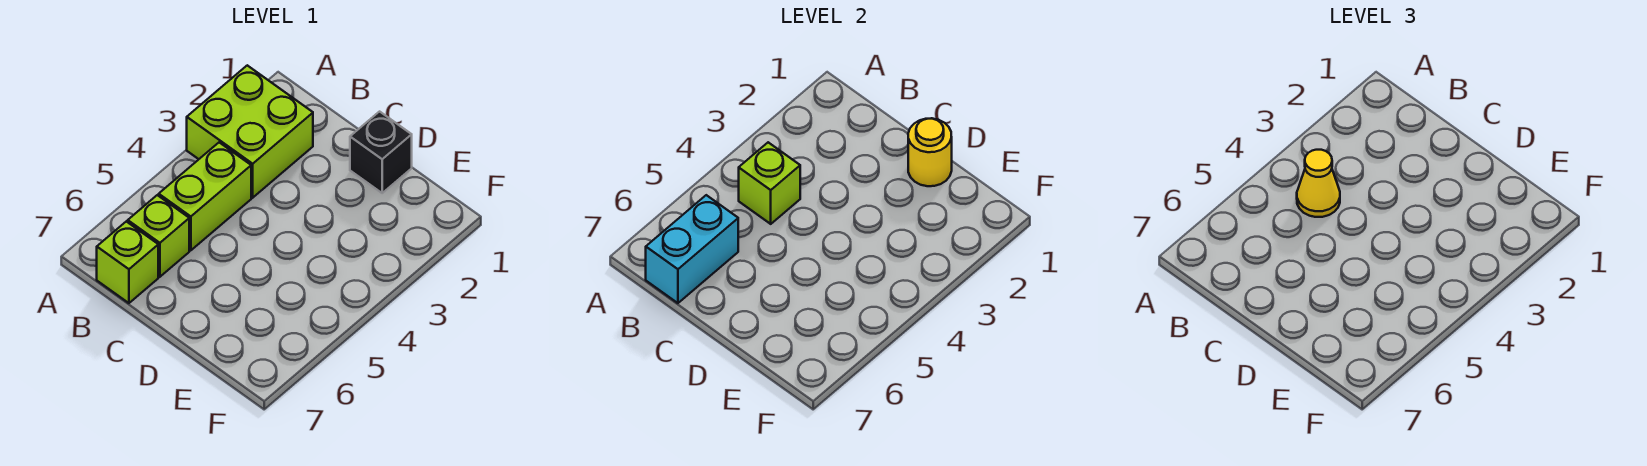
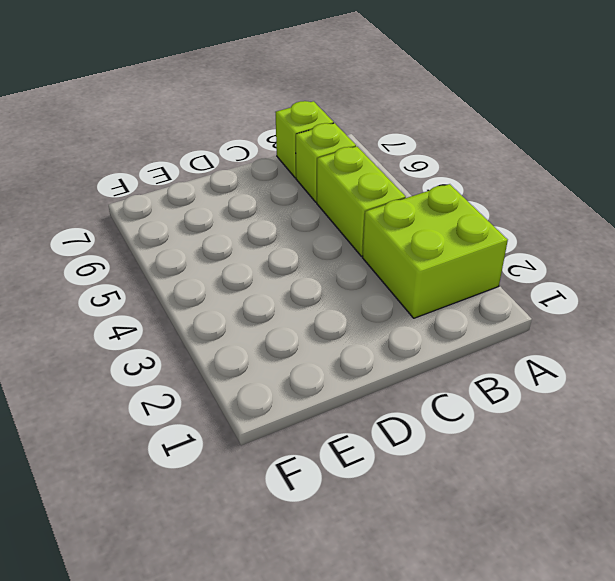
none -> black 1x1 brick [350,112,412,193]
none -> lime 1x1 brick [739,142,800,224]

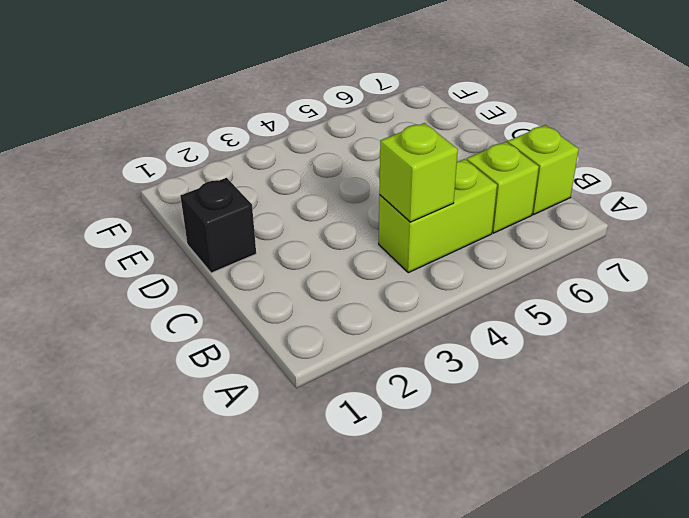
none -> lime 2x2 brick [187,65,313,198]
none -> cyan 1x2 brick [646,195,738,303]

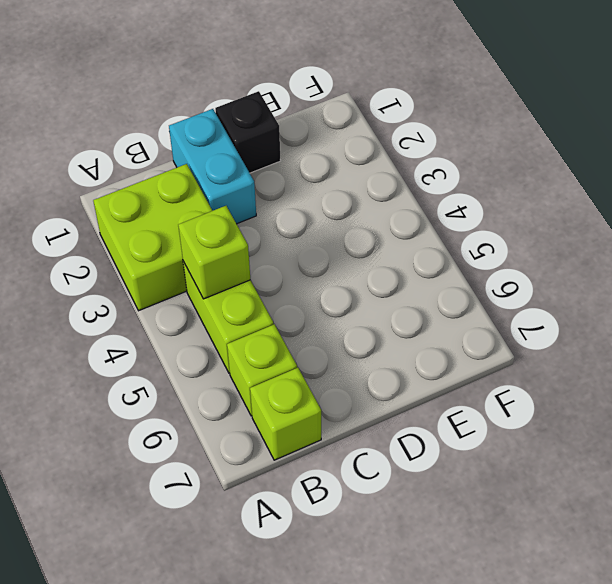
cyan 1x2 brick [169,109,256,224] -> cyan 1x2 brick moved to [646,195,738,303]
none -> yellow 1x1 round brick [908,118,952,186]
none -> yellow 1x1 cone [1297,150,1340,217]

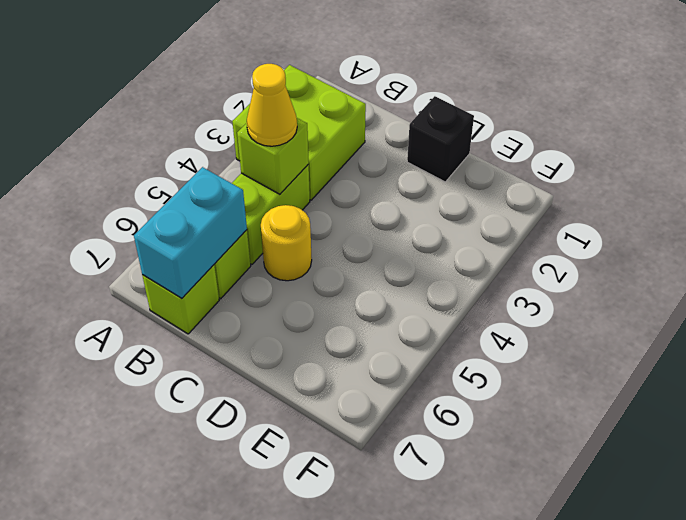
yellow 1x1 round brick [261,205,312,281] -> yellow 1x1 round brick moved to [908,118,952,186]

